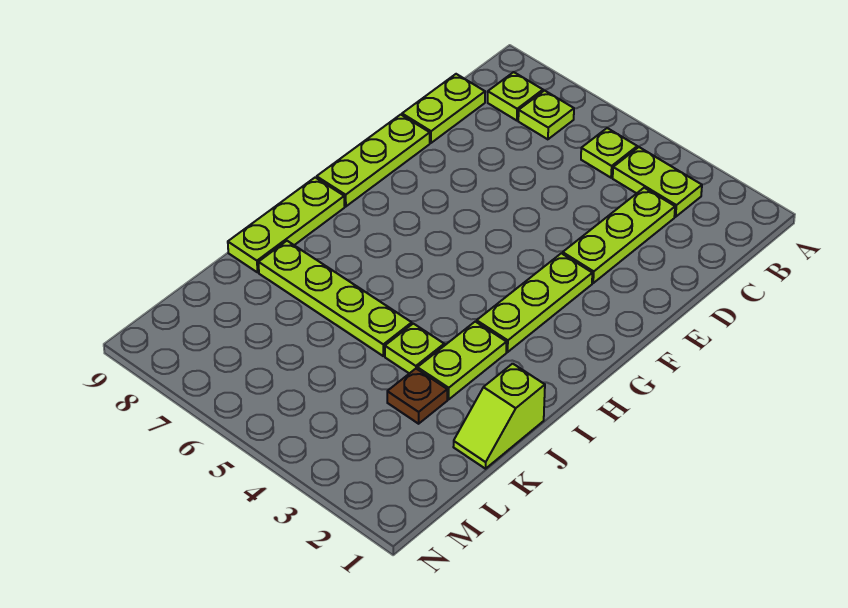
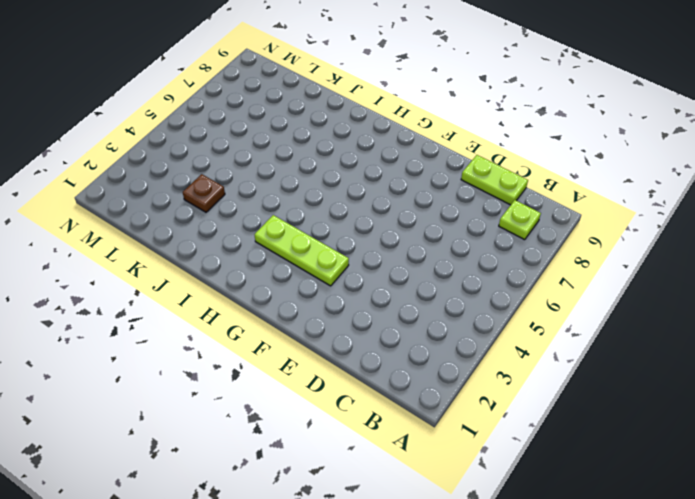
none -> lime 1x2 plate [613,147,702,217]
none -> lime 1x1 plate [581,128,637,178]
none -> lime 1x1 plate [518,91,574,139]

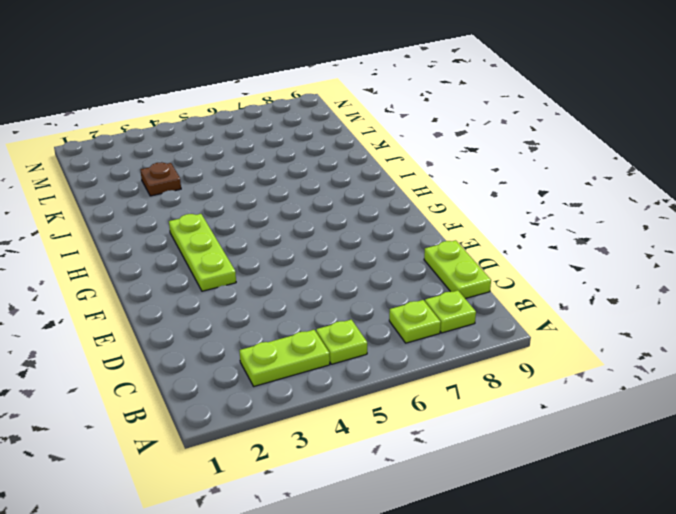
none -> lime 1x3 plate [563,188,675,283]
none -> lime 1x3 plate [317,115,430,206]
none -> lime 1x3 plate [228,177,345,272]

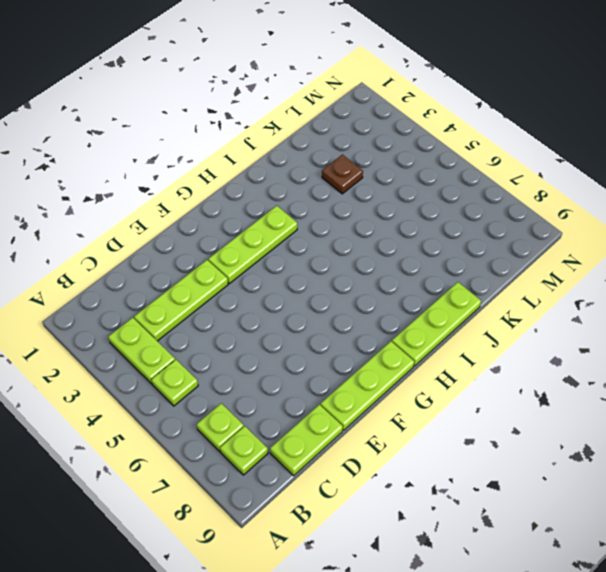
none -> lime 1x2 plate [417,322,506,399]
none -> lime 1x2 slope [454,364,545,469]
none -> lime 1x1 plate [385,324,444,373]

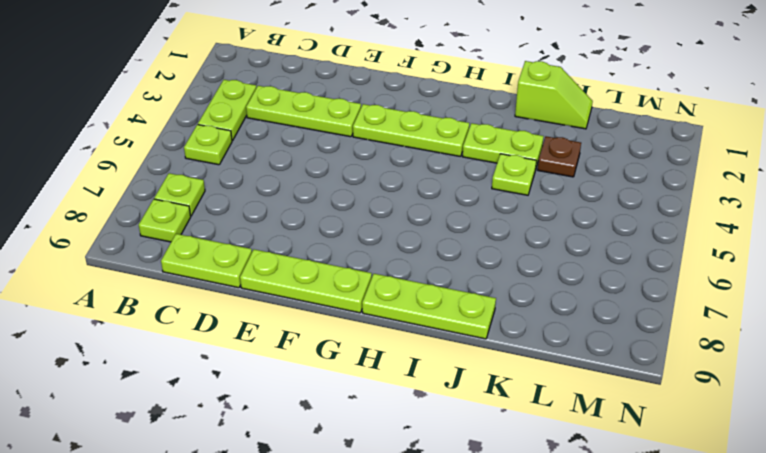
none -> lime 1x4 plate [258,241,412,356]

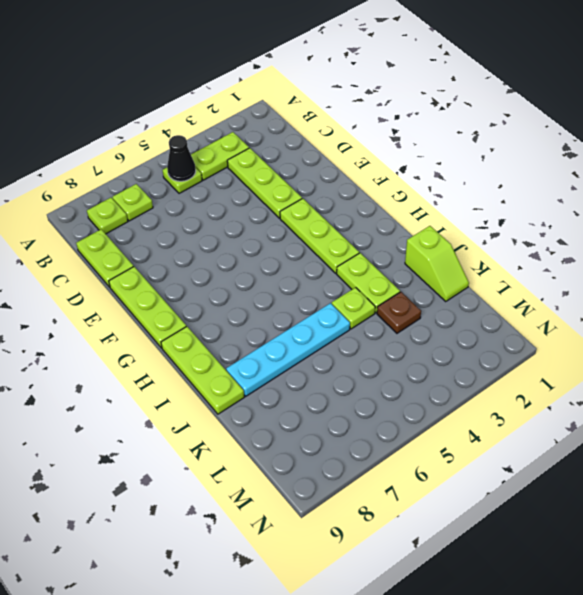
black 1x1 cone [167,135,196,181] -> none
cyan 1x4 plate [226,303,350,396] -> lime 1x4 plate [258,241,412,356]

